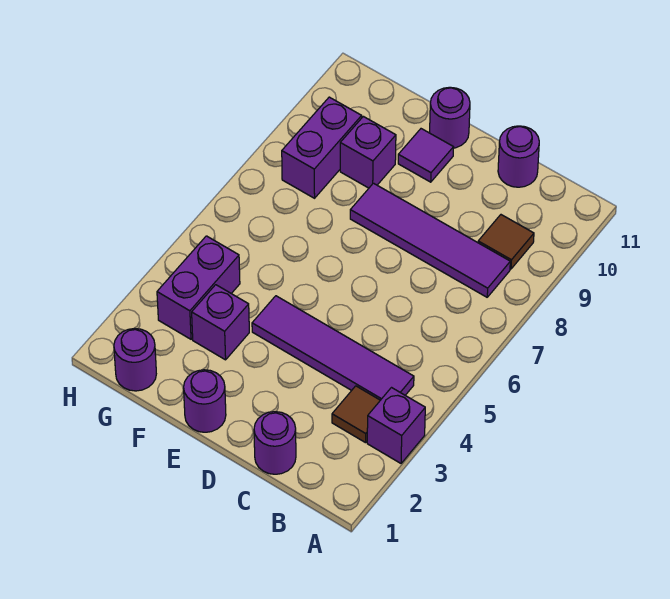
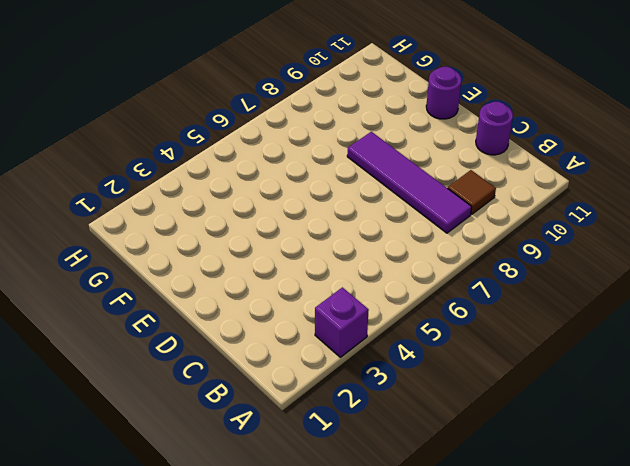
none -> brown 1x1 tile [332,386,380,443]
none -> purple 1x4 tile [252,296,414,400]
none -> purple 1x1 round brick [254,412,296,474]

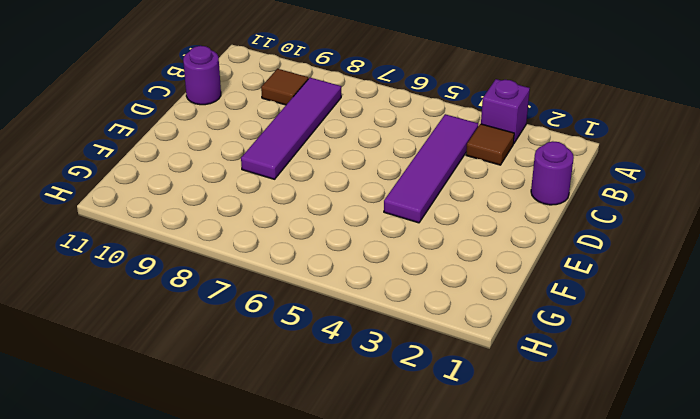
none -> purple 1x1 round brick [184,370,226,432]
none -> purple 1x1 tile [398,129,454,182]
none -> purple 1x1 round brick [430,87,470,148]

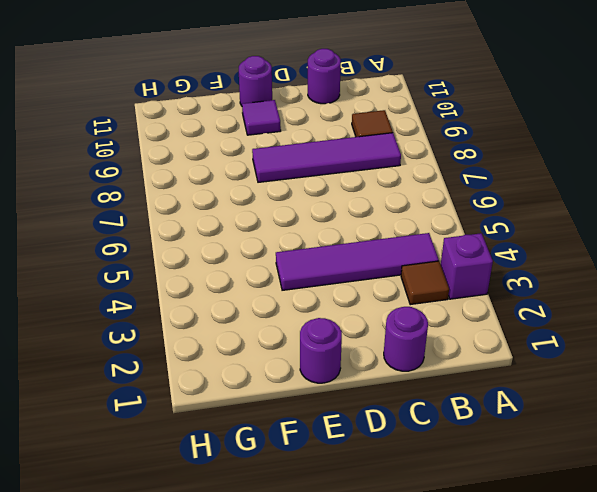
none -> purple 1x1 brick [192,285,249,360]
none -> purple 1x1 brick [340,116,396,188]
none -> purple 1x1 round brick [114,328,156,391]

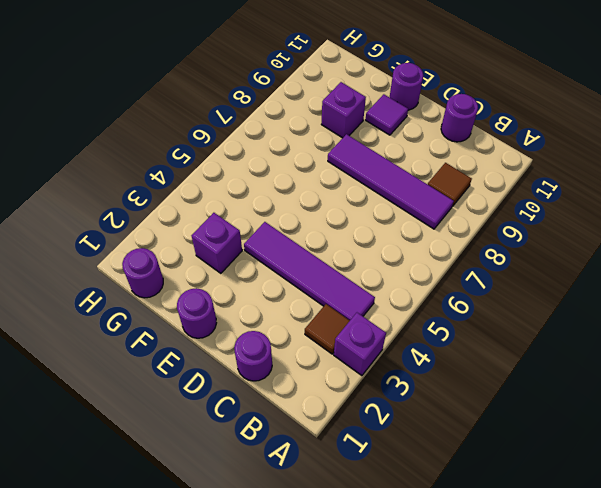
none -> purple 1x2 brick [157,236,240,339]
none -> purple 1x2 brick [282,97,362,198]

